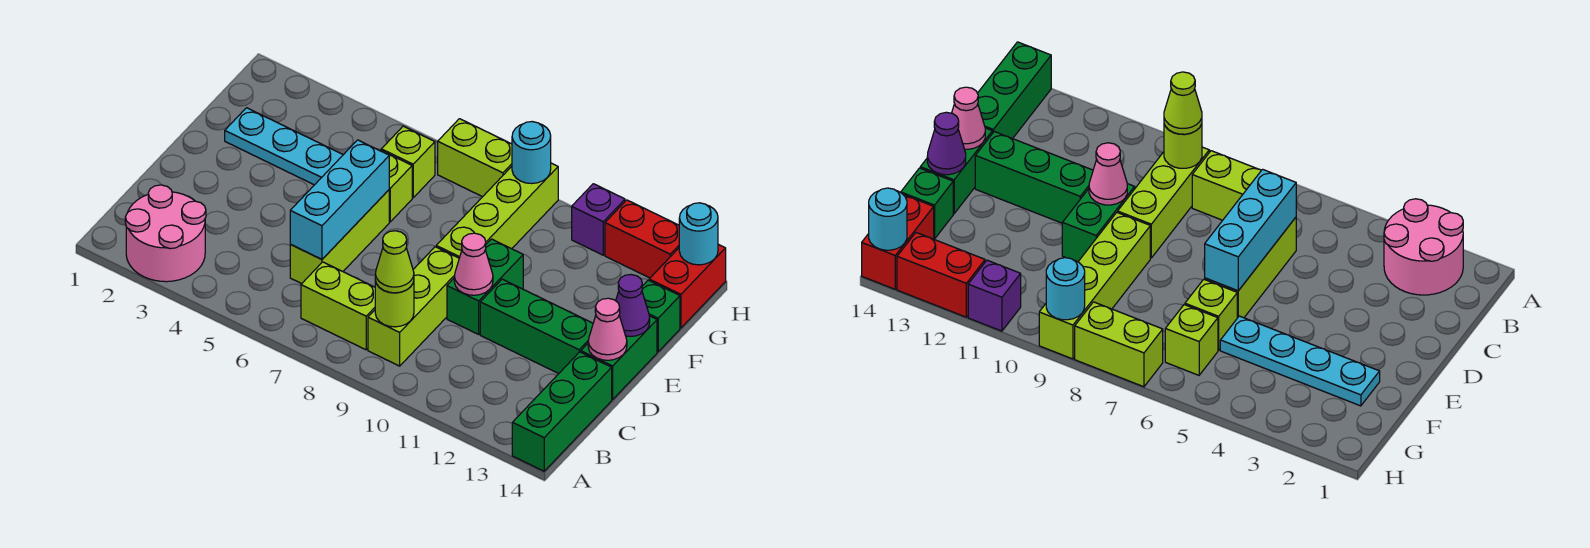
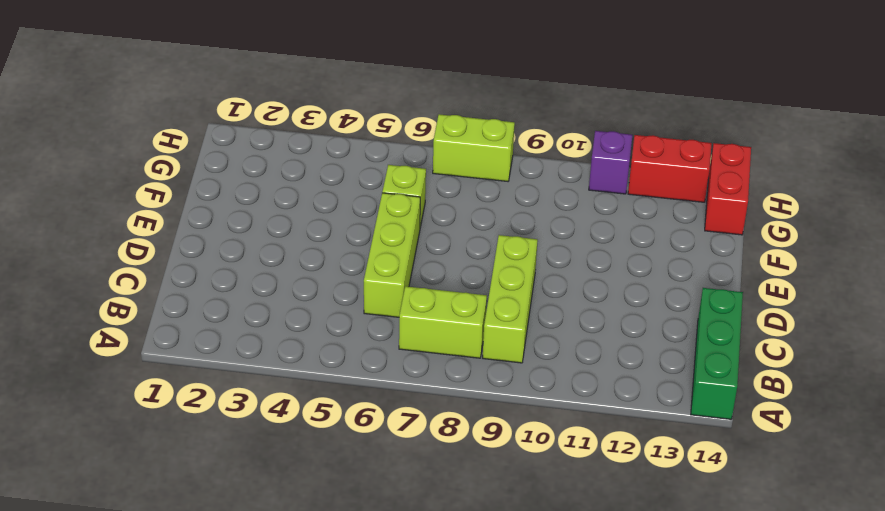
none -> pink 2x2 round brick [125,185,206,282]
none -> green 1x2 brick [447,239,523,334]
none -> green 1x3 brick [480,279,593,374]

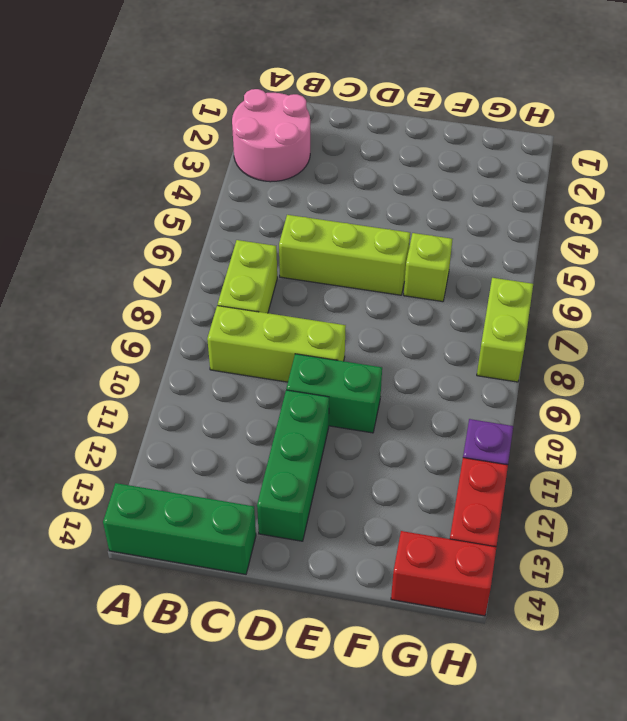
none -> green 1x2 brick [581,316,657,400]
none -> lime 1x4 brick [436,163,558,258]
none -> cyan 1x4 plate [225,108,343,185]

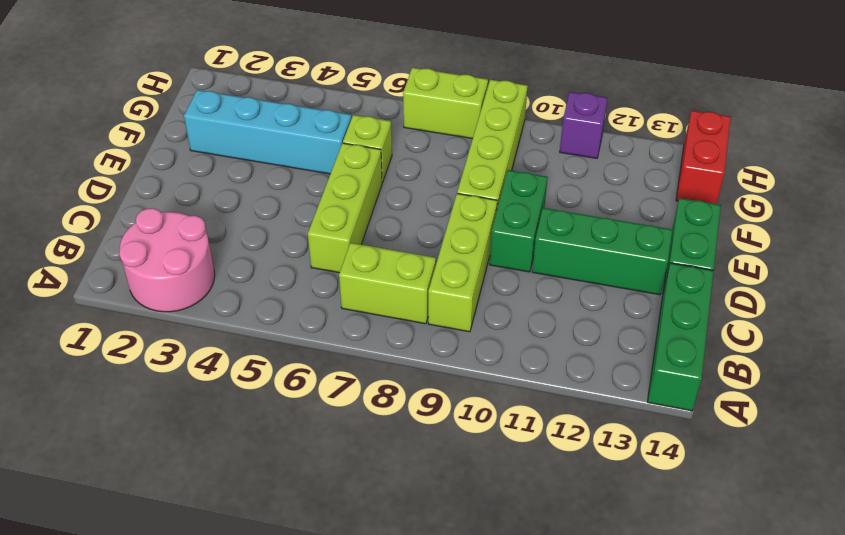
cyan 1x4 brick [184,90,351,174] -> cyan 1x4 plate [225,108,343,185]
none -> green 1x1 brick [642,280,680,352]
none -> lime 1x1 brick [381,126,435,198]
none -> red 1x2 brick [605,200,679,278]

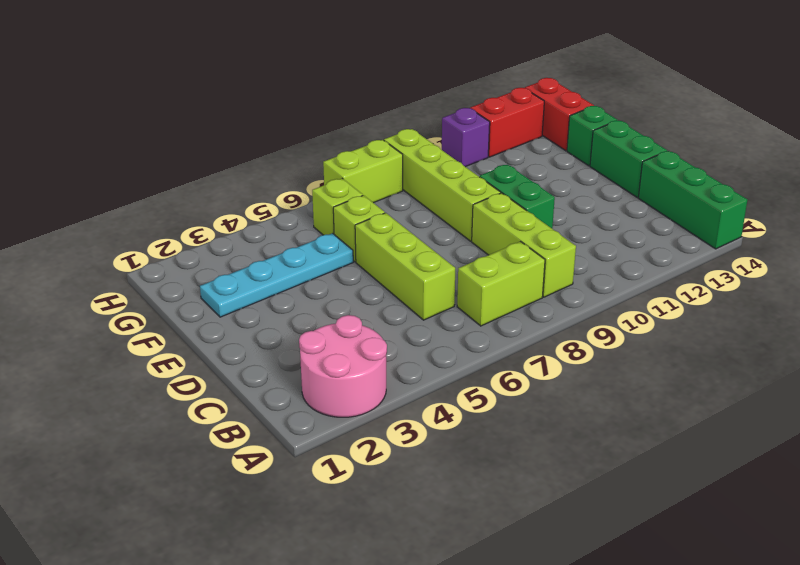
none -> green 1x3 brick [480,279,593,374]
none -> lime 1x1 round brick [375,281,414,327]
none -> cyan 1x3 brick [290,140,389,259]

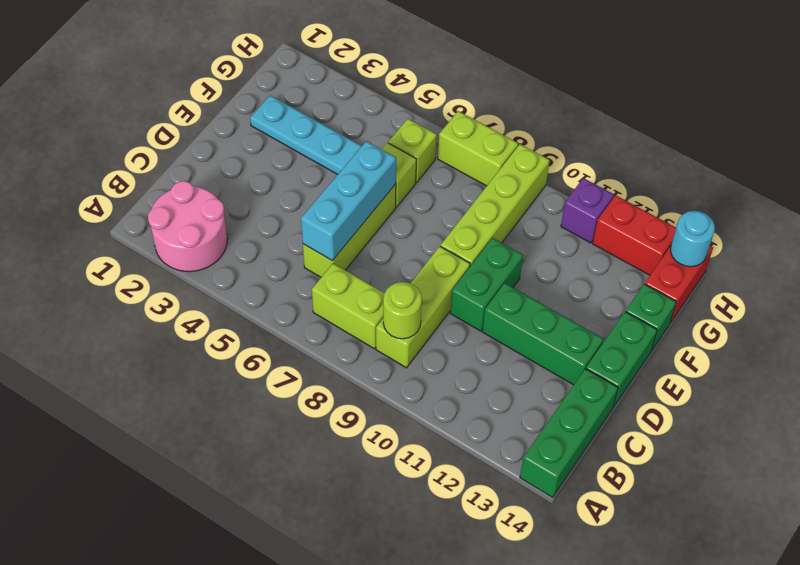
none -> pink 1x1 cone [454,233,493,295]
none -> pink 1x1 cone [588,298,627,360]
none -> purple 1x1 cone [616,275,650,337]

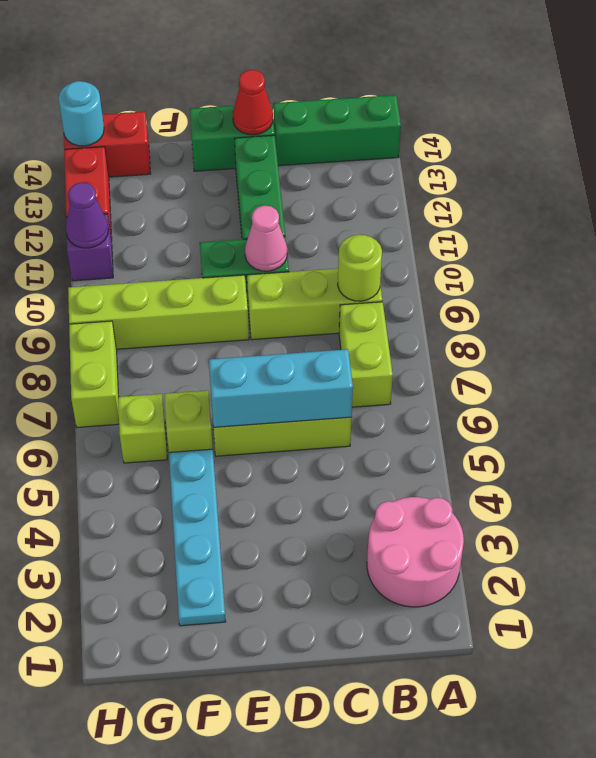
red 1x1 cone [233,70,273,135] -> pink 1x1 cone [588,298,627,360]
purple 1x1 cone [66,182,108,248] -> purple 1x1 cone moved to [616,275,650,337]
none -> green 1x1 brick [642,280,680,352]
none -> cyan 1x1 round brick [512,122,551,184]
none -> lime 1x1 cone [375,231,414,293]

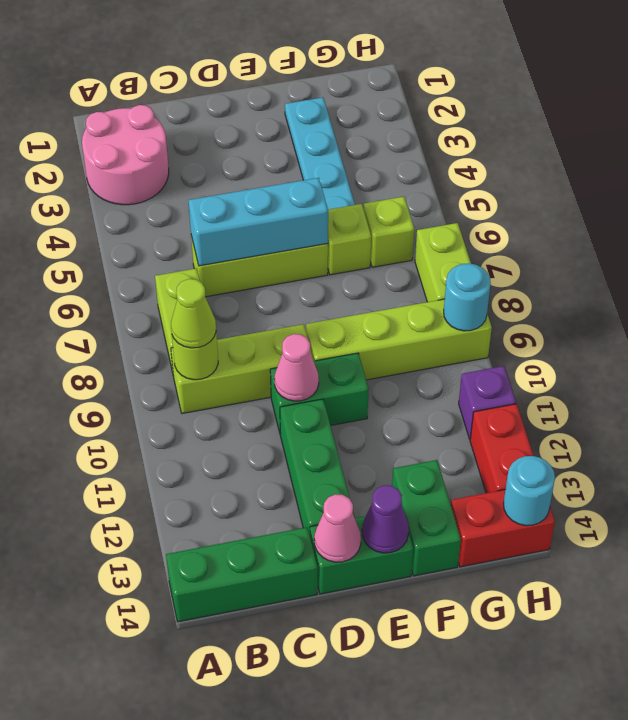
green 1x2 brick [392,460,461,576] -> green 1x1 brick [642,280,680,352]

